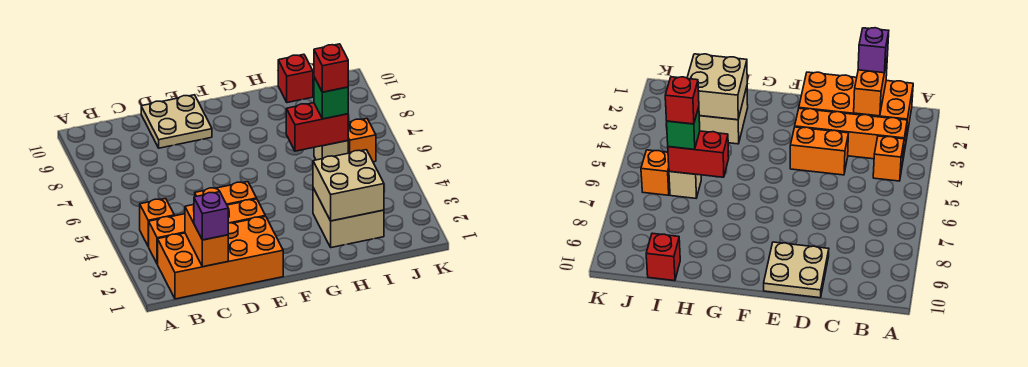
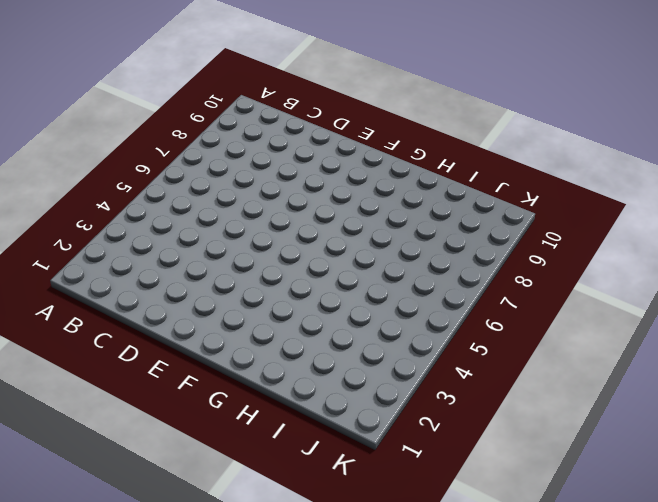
none -> orange 2x4 brick [158,216,283,299]
none -> orange 1x4 brick [148,199,265,264]
none -> orange 1x1 brick [140,199,174,246]

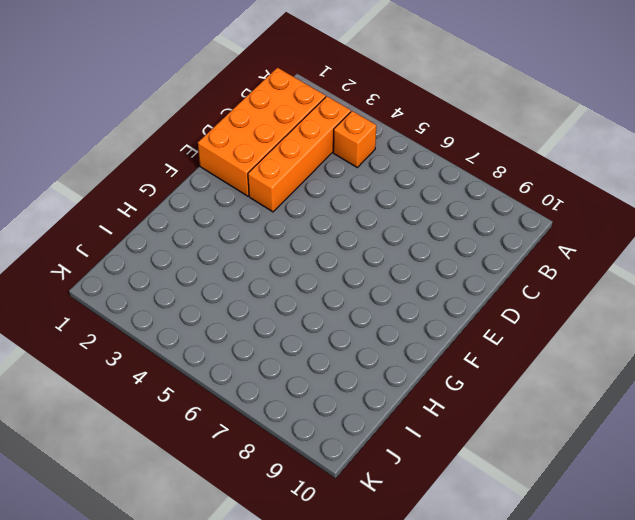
none -> orange 1x2 brick [195,182,257,205]
none -> tan 2x2 plate [141,95,212,148]
none -> tan 2x2 brick [313,188,384,248]

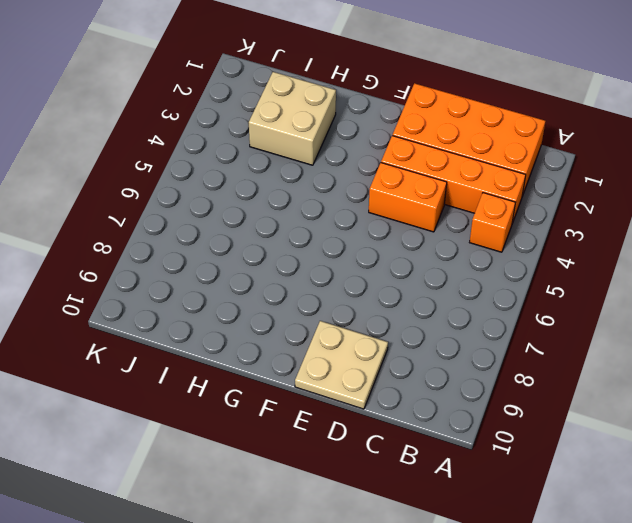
none -> tan 1x1 brick [314,141,348,160]
none -> red 1x1 brick [278,54,313,103]
none -> orange 1x1 brick [348,119,376,162]

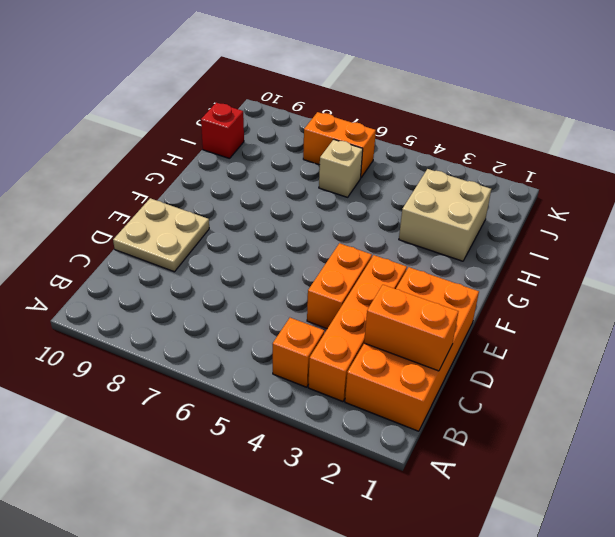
orange 1x2 brick [303,112,376,178] -> orange 1x1 brick [348,119,376,162]
none -> tan 2x2 brick [313,150,384,221]
none -> red 1x2 brick [286,103,348,151]
none -> purple 1x1 brick [194,192,228,240]

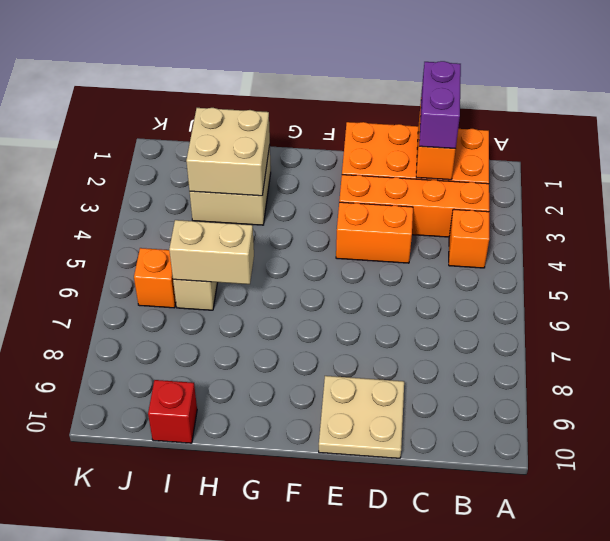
purple 1x2 brick [419,61,461,149] -> purple 1x1 brick [194,192,228,240]
tan 1x2 brick [169,220,254,284] -> red 1x2 brick [286,103,348,151]
none -> green 1x1 brick [314,77,348,119]
none -> red 1x1 brick [314,44,348,92]

